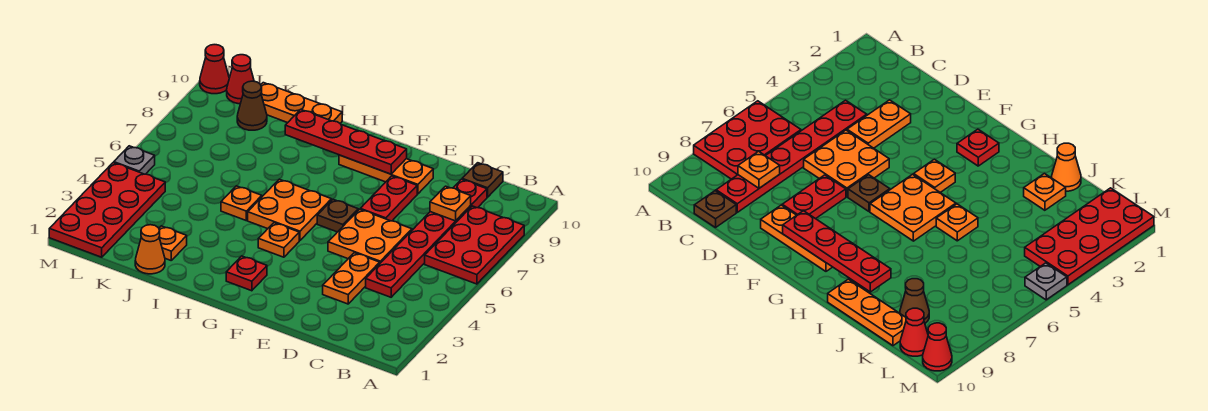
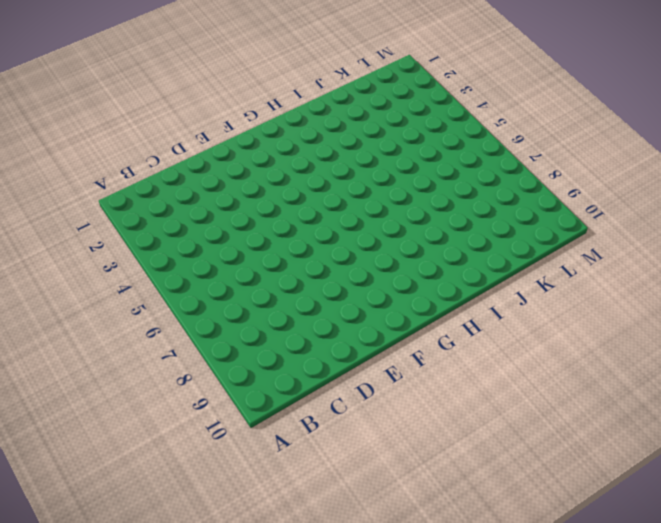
none -> red 2x3 plate [425,206,524,284]
none -> red 1x6 plate [366,179,487,297]
none -> brown 1x1 plate [462,163,503,197]

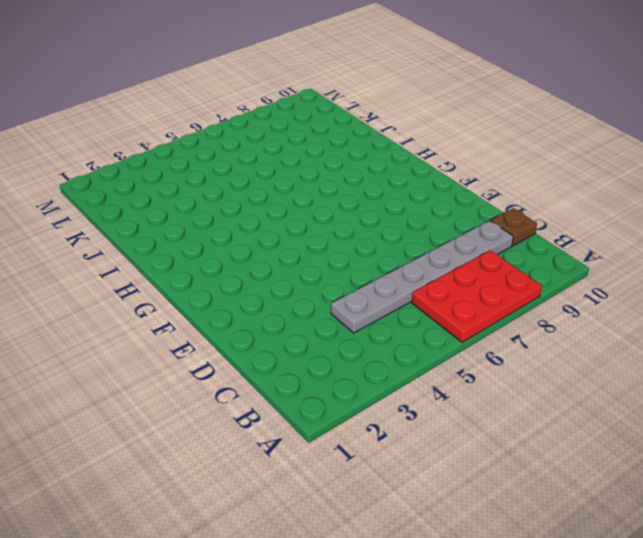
grey 1x6 plate [331,221,513,333] -> red 1x6 plate [366,179,487,297]
none -> orange 1x2 plate [323,253,380,304]
none -> orange 2x2 plate [328,209,412,263]
none -> red 1x2 plate [360,176,417,221]

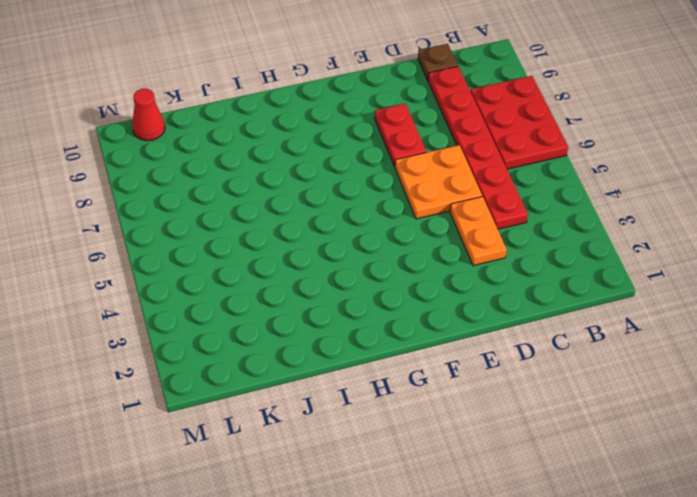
none -> orange 1x3 plate [339,155,433,194]
none -> brown 1x1 plate [317,199,358,232]
none -> red 1x1 plate [226,256,267,291]

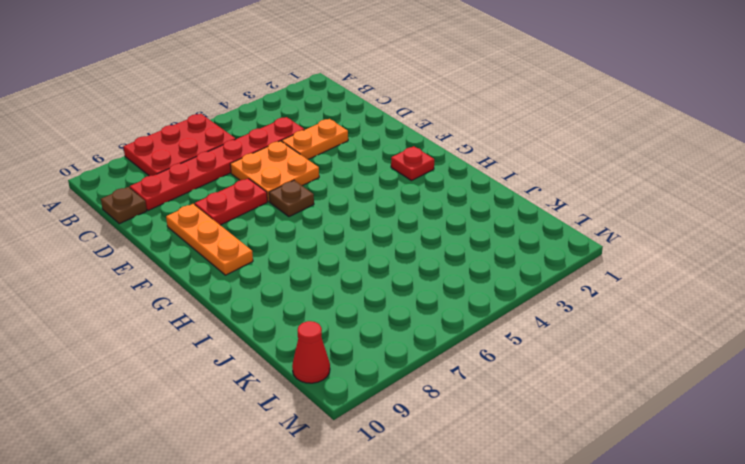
none -> orange 1x1 plate [258,223,299,257]
none -> orange 2x2 plate [248,179,331,241]
none -> orange 1x1 plate [221,186,262,220]

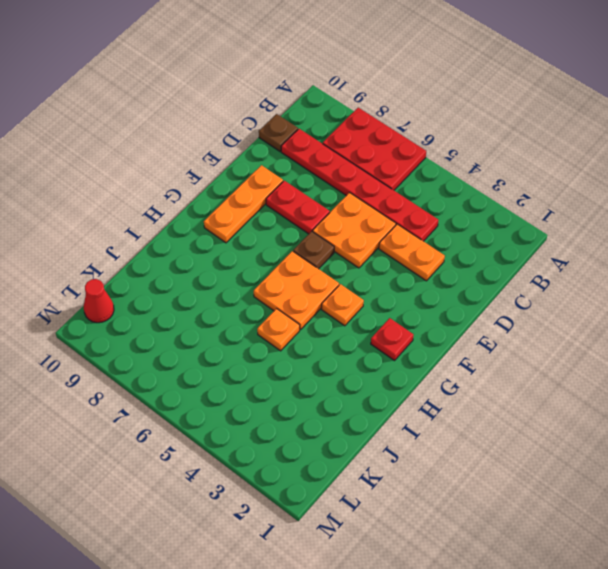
none -> orange 1x3 plate [261,83,342,123]
none -> orange 1x1 cone [135,225,165,274]
none -> orange 1x1 plate [159,226,187,260]

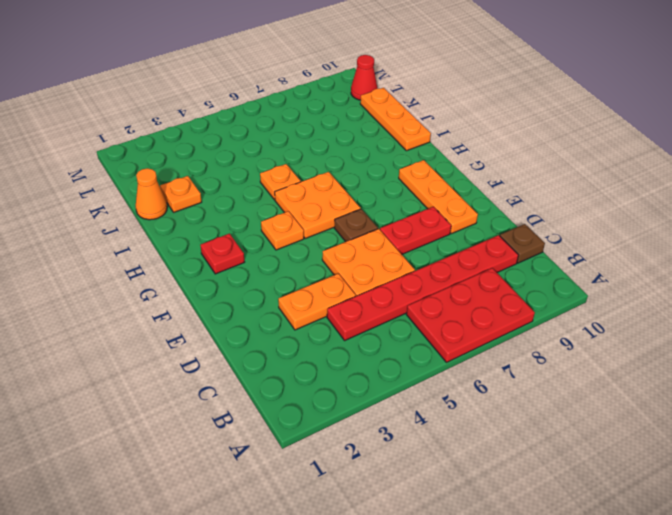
none -> brown 1x1 cone [237,81,267,130]
none -> red 2x4 plate [49,163,165,257]
none -> grey 1x1 plate [114,146,155,174]

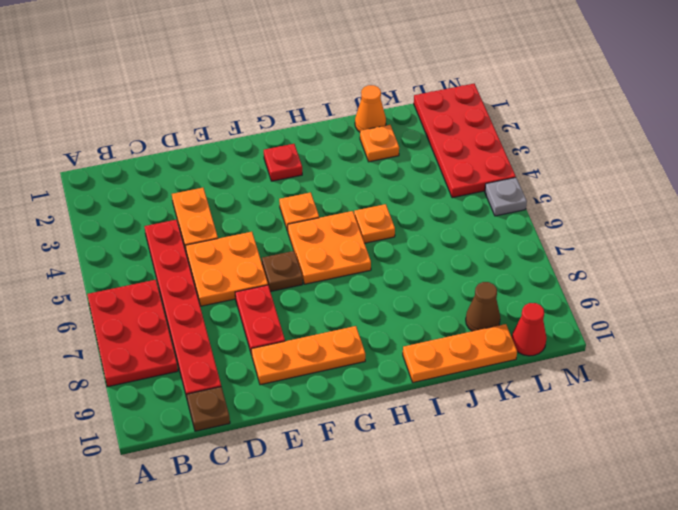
none -> red 1x1 cone [200,45,229,94]
none -> orange 1x1 plate [430,186,471,221]
none -> red 1x4 plate [285,109,407,174]

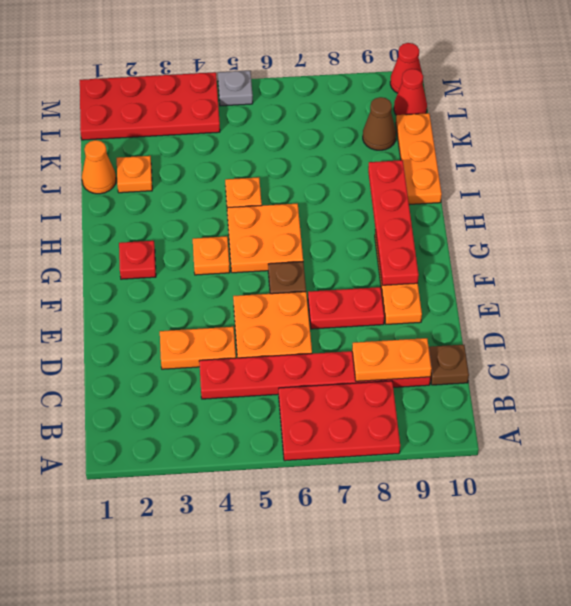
orange 1x2 plate [352,338,432,381] -> orange 1x1 plate [430,186,471,221]

